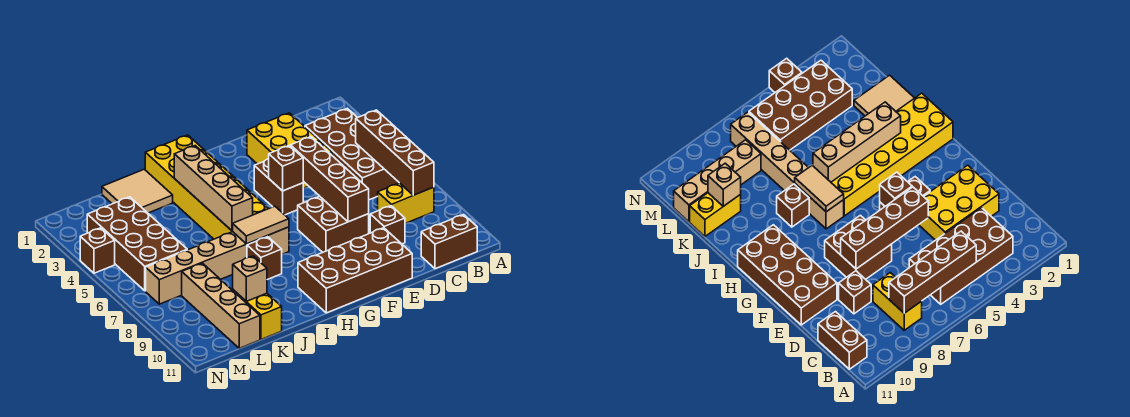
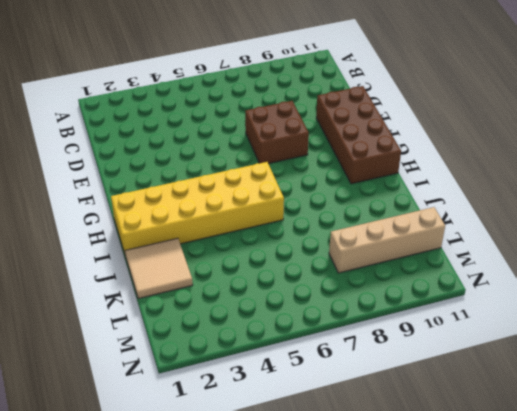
none -> brown 2x4 brick [305,108,399,200]
none -> yellow 1x2 brick [378,183,434,224]
none -> brown 1x2 brick [421,215,477,269]

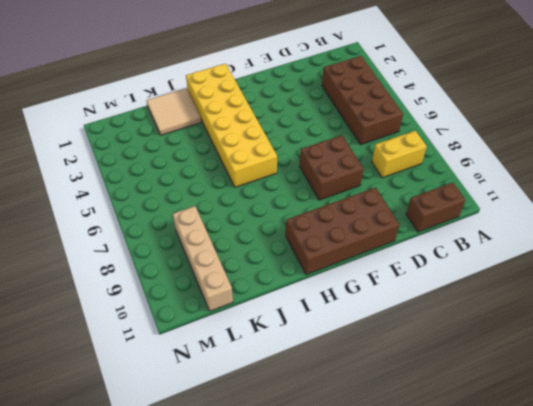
none -> yellow 2x3 brick [247,113,332,188]
none -> brown 1x1 brick [370,206,405,244]
none -> brown 1x2 brick [254,159,303,215]

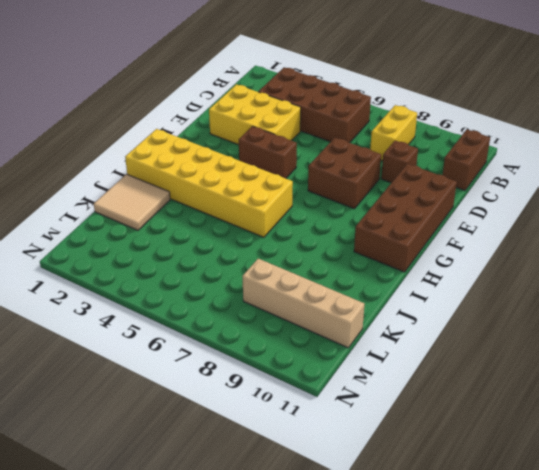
none -> tan 1x6 brick [146,227,289,304]
none -> brown 1x1 brick [247,237,282,280]
none -> yellow 1x2 brick [233,290,282,339]

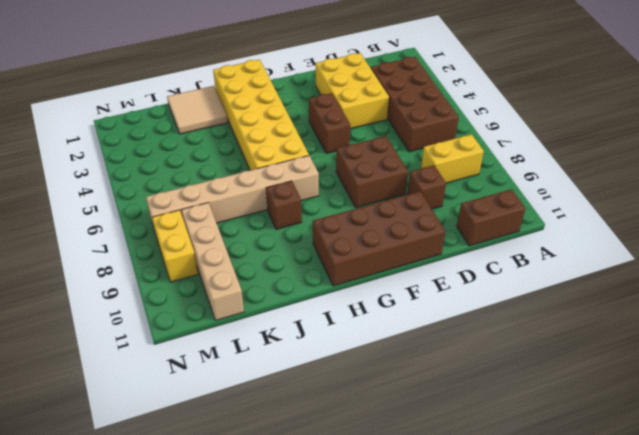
yellow 1x2 brick [152,210,198,282] -> yellow 1x2 brick moved to [233,290,282,339]
none -> brown 2x4 brick [87,197,187,291]
none -> brown 1x1 brick [80,228,115,273]
none -> brown 1x4 brick [356,110,434,195]

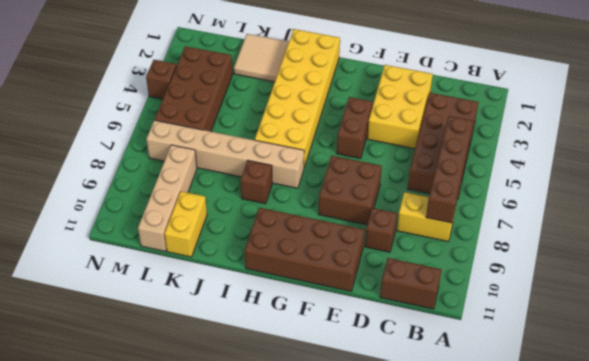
none -> brown 1x4 brick [291,137,369,222]
none -> brown 1x1 brick [269,145,303,191]
none -> tan 1x2 tile [233,206,289,244]

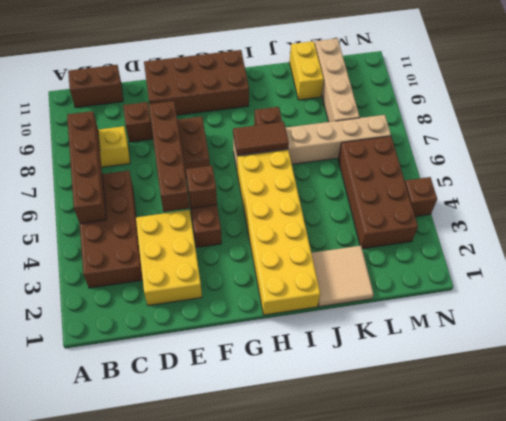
brown 1x2 tile [233,122,289,155] -> tan 1x2 tile [233,206,289,244]
none -> tan 1x4 brick [174,146,253,231]
none -> tan 1x1 brick [233,256,267,301]

